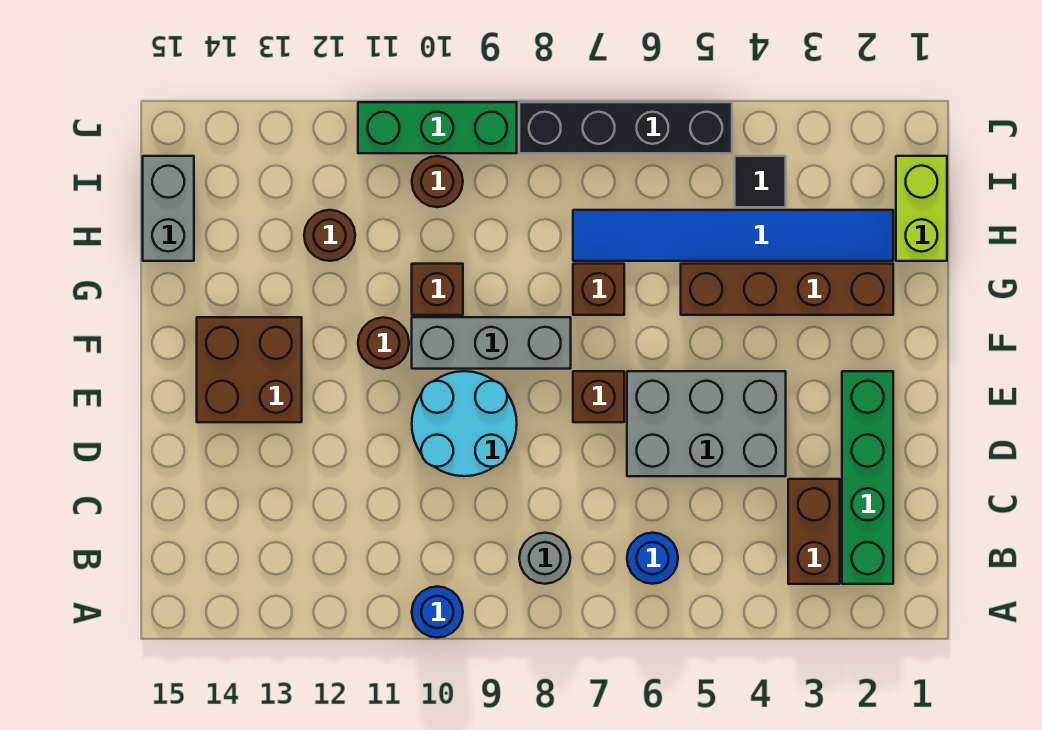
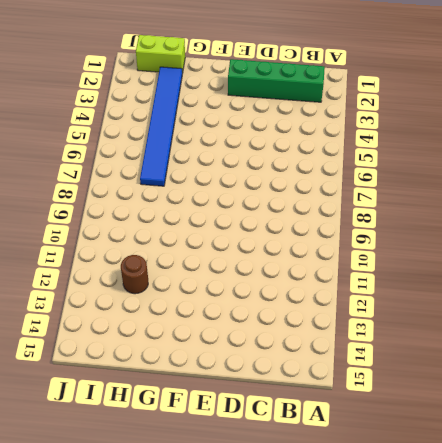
none -> blue 1x1 round brick [412,586,463,638]
none -> brown 1x2 brick [788,479,840,584]
none -> blue 1x1 round brick [627,533,678,584]

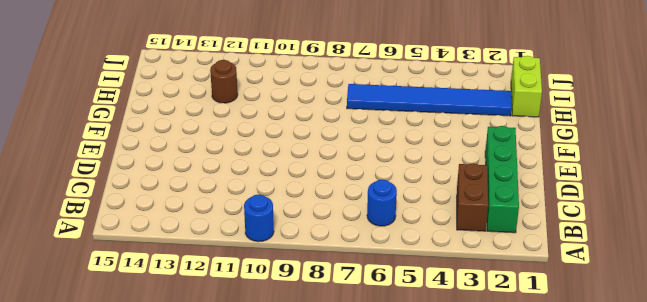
none -> grey 1x1 round brick [519,533,570,584]
none -> grey 2x3 brick [627,371,786,476]
none -> cyan 2x2 round brick [412,371,517,476]

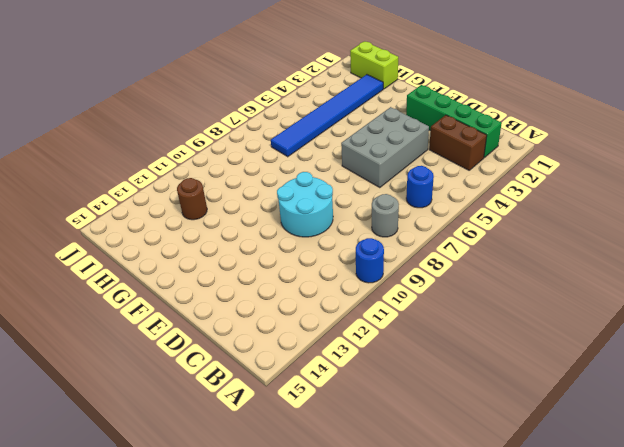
none -> brown 1x1 brick [573,371,624,422]
none -> brown 2x2 brick [197,317,302,422]
none -> grey 1x3 brick [412,317,571,369]

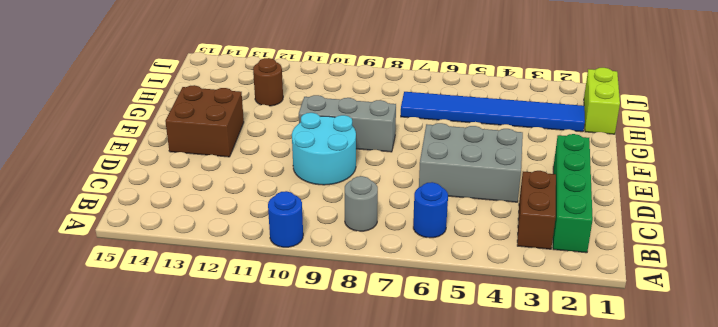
none -> brown 1x1 brick [573,371,624,422]
none -> brown 1x1 round brick [358,317,409,369]
none -> brown 1x4 brick [681,264,893,315]

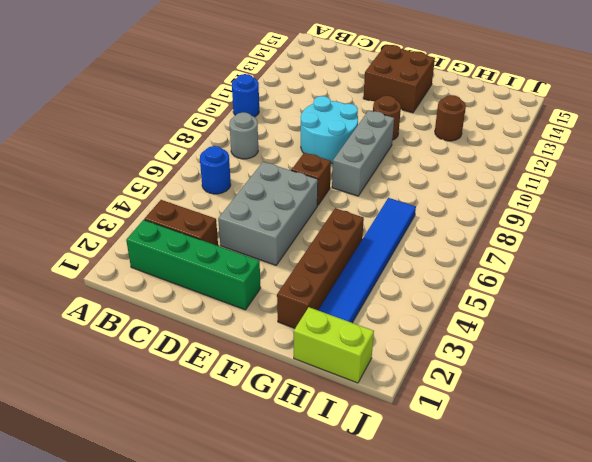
none -> brown 1x1 brick [573,264,624,315]
none -> brown 1x1 brick [412,264,463,315]
none -> grey 1x2 brick [143,156,194,261]

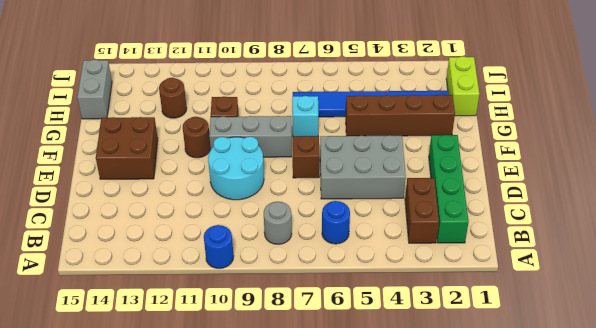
cyan 1x1 brick [292,96,318,136] -> brown 1x1 brick [573,264,624,315]
none -> black 1x1 tile [735,156,786,207]
none -> brown 1x1 round brick [412,156,463,207]
none -> black 1x4 brick [519,102,732,153]

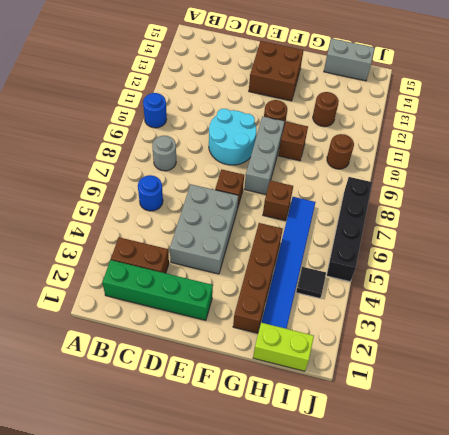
none -> green 1x3 brick [358,102,517,153]

